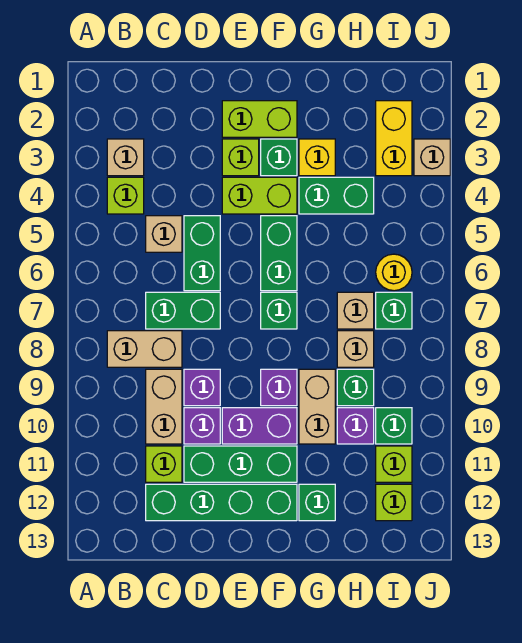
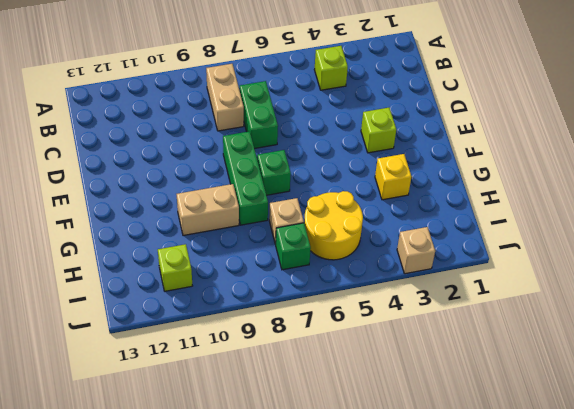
green 1x3 brick [223,131,268,225] -> green 1x3 brick moved to [184,446,297,482]
yellow 2x2 round brick [304,191,363,260] -> yellow 1x1 round brick [376,254,412,291]
none -> tan 1x1 brick [107,139,144,176]
none -> tan 1x1 brick [146,216,182,252]
none -> tan 1x2 brick [146,369,182,444]
none -> lime 1x1 brick [146,446,182,482]

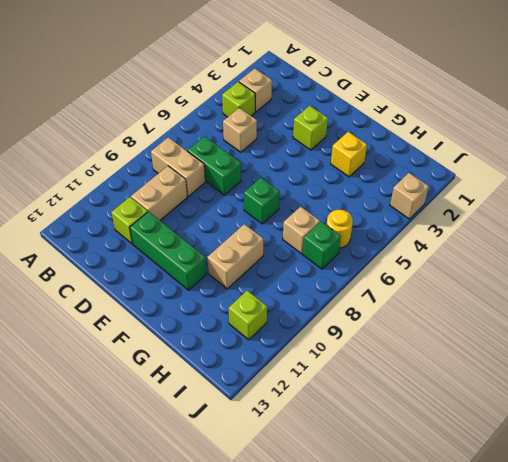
none -> green 1x4 brick [146,484,297,521]
none -> green 1x2 brick [184,216,220,291]
none -> purple 1x1 brick [184,369,220,406]
none -> purple 1x1 brick [184,408,220,444]

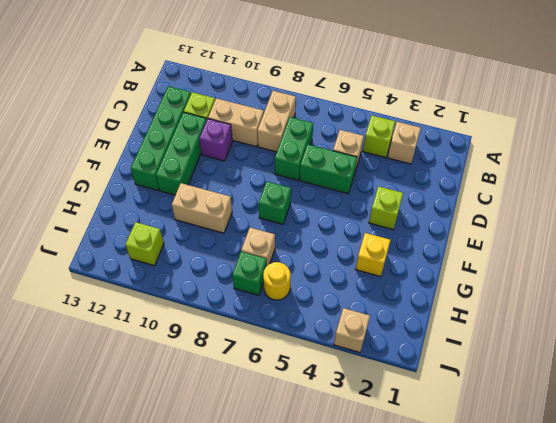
none -> purple 1x1 brick [184,369,220,406]
none -> lime 1x2 brick [222,101,297,137]
none -> lime 1x2 brick [222,177,297,214]
none -> purple 1x2 brick [222,408,297,444]

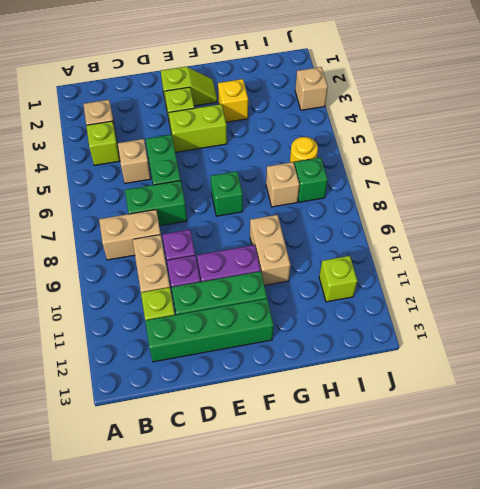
lime 1x2 slope [161,67,217,106] -> lime 1x2 brick [222,101,297,137]
none -> green 1x1 brick [261,139,297,176]
none -> green 1x2 brick [261,216,297,291]
none -> purple 1x1 brick [261,369,297,406]
none -> green 1x2 brick [299,177,374,214]

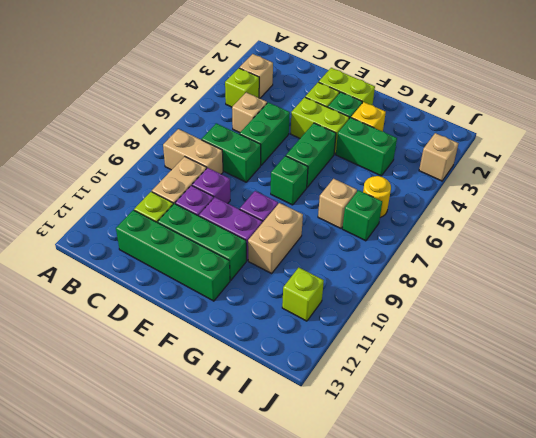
none -> green 1x1 brick [299,484,335,521]
none -> tan 1x1 brick [337,331,374,367]
none -> green 1x1 brick [337,369,374,406]
none -> purple 1x1 brick [337,408,374,444]

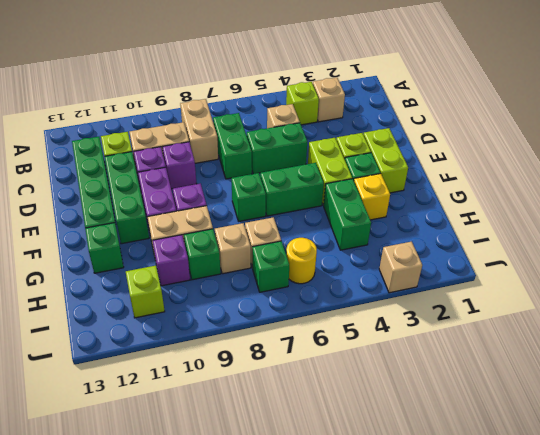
none -> yellow 1x2 brick [376,101,412,176]
none -> green 1x1 brick [376,408,412,444]
none -> lime 1x1 brick [376,484,412,521]

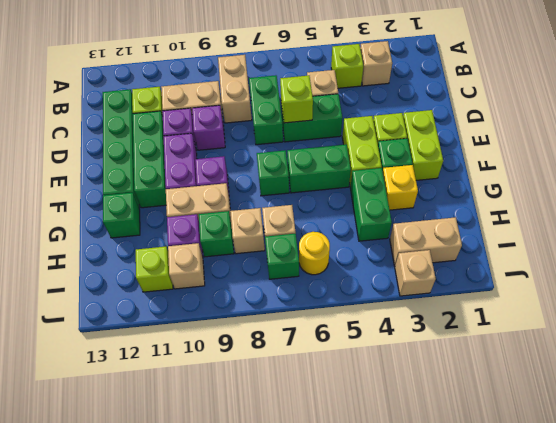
lime 1x1 brick [280,75,313,123] -> lime 1x1 brick moved to [376,484,412,521]
tan 1x2 brick [390,217,462,266] -> yellow 1x2 brick [376,101,412,176]
tan 1x1 brick [168,243,205,289] -> green 1x1 brick [376,408,412,444]

